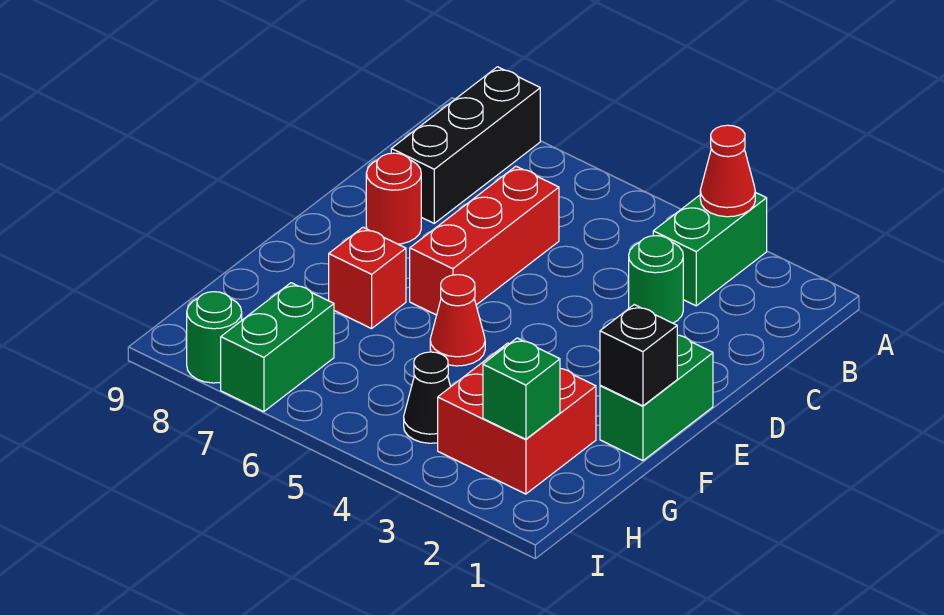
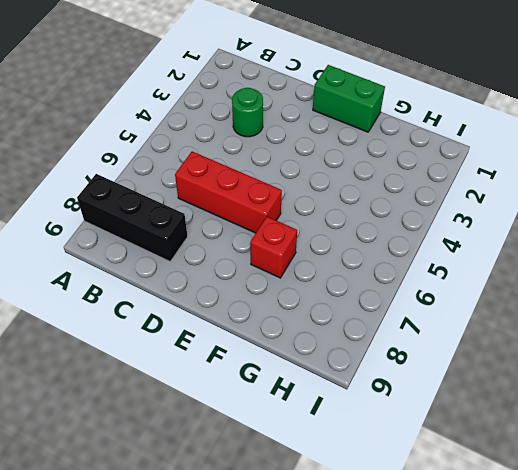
none -> green 1x2 brick [653,192,767,306]
none -> red 1x1 round brick [366,153,421,244]
none -> red 1x1 cone [430,275,485,366]

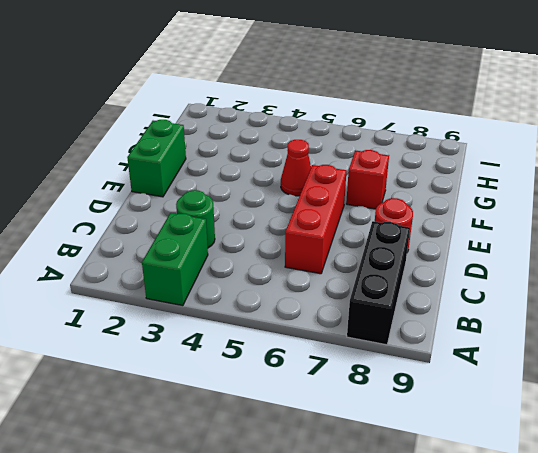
none -> red 2x2 brick [438,343,596,494]
none -> black 1x1 cone [404,352,451,443]
none -> green 1x2 brick [221,283,334,412]

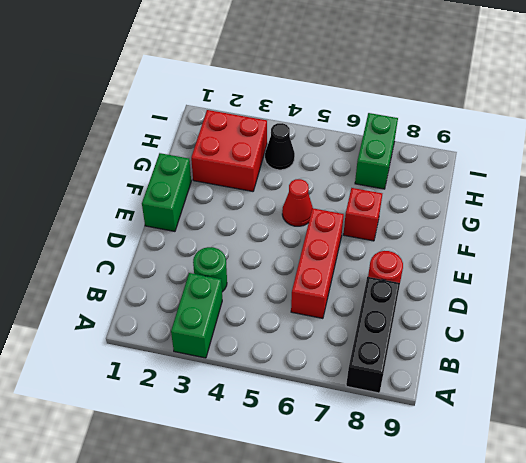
none -> green 1x1 round brick [187,292,242,383]
none -> red 1x1 cone [700,125,755,217]
none -> black 1x1 brick [600,305,677,406]

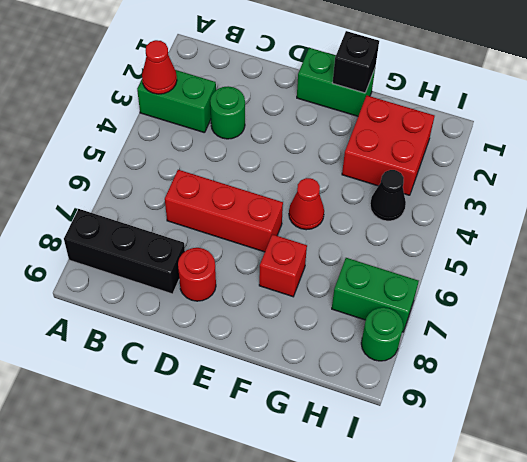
none -> green 1x1 brick [483,338,560,439]

